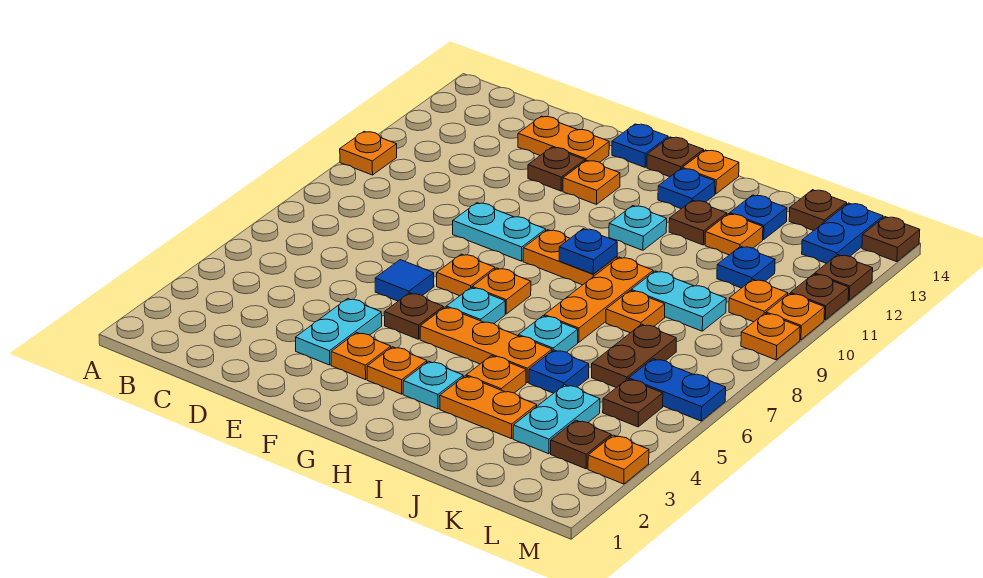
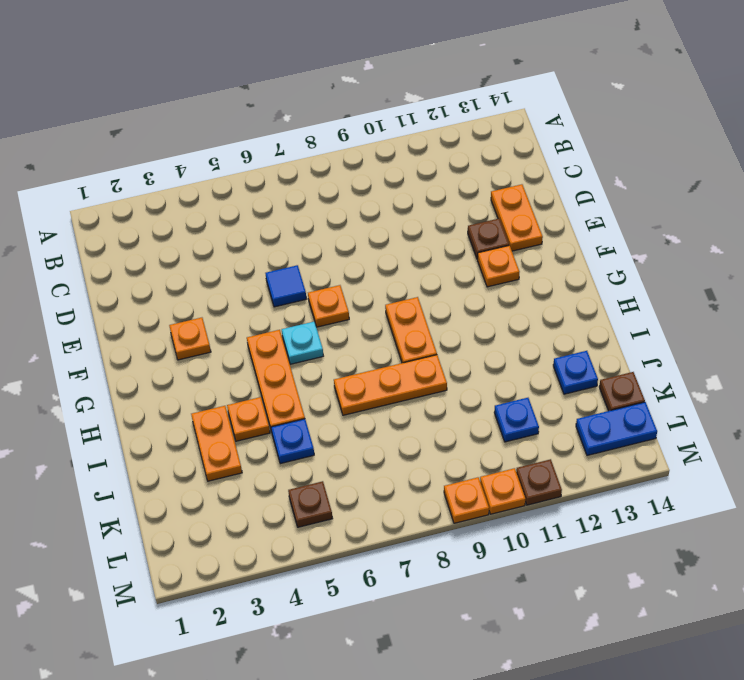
none -> orange 1x1 plate [340,132,397,175]
none -> cyan 1x2 plate [296,299,382,365]
none -> cyan 1x2 plate [453,203,546,261]
none -> brown 1x1 plate [384,293,443,339]

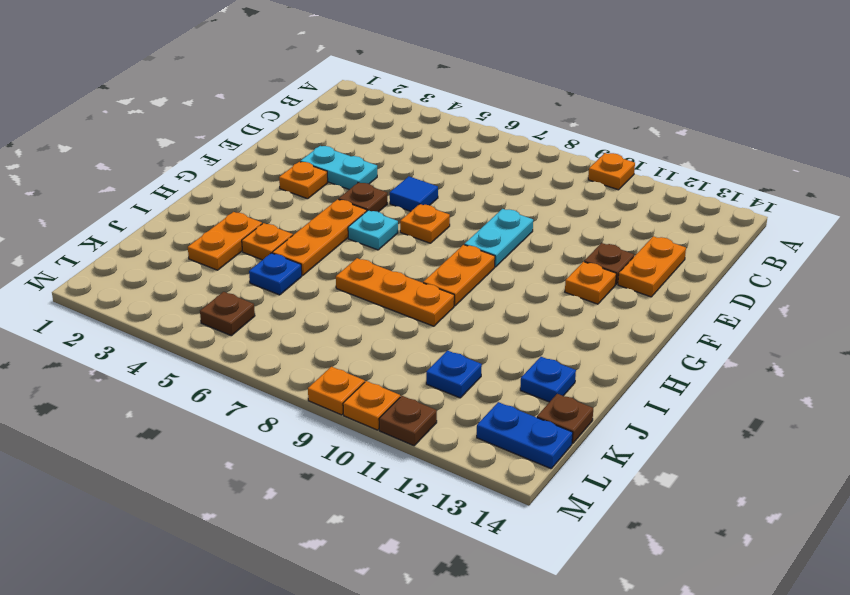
none -> blue 1x1 plate [612,124,668,167]
none -> orange 1x1 plate [367,347,427,394]
none -> orange 1x1 plate [472,268,531,314]
none -> brown 1x1 plate [647,137,704,177]

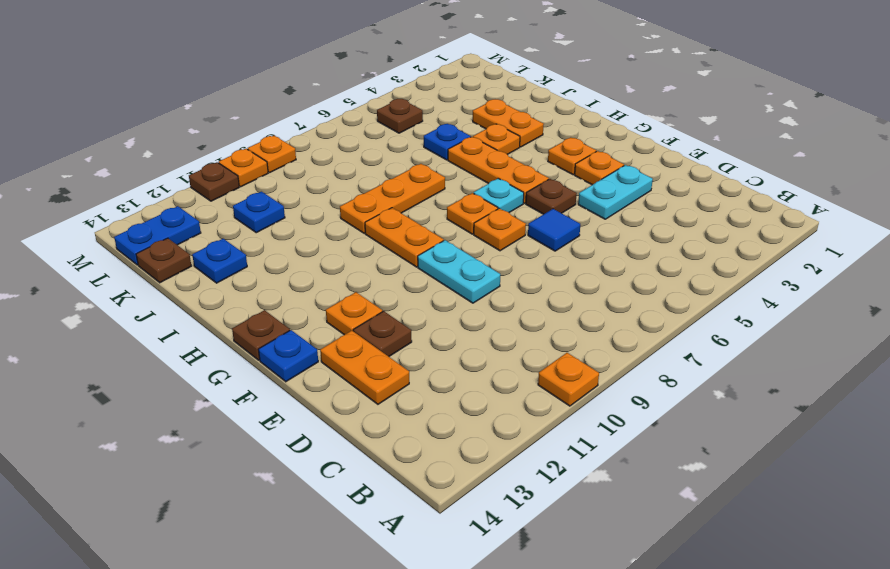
none -> cyan 1x1 plate [403,361,463,409]
none -> cyan 1x1 plate [609,206,667,250]
none -> blue 1x1 plate [658,168,715,209]
none -> orange 1x1 plate [682,150,739,194]

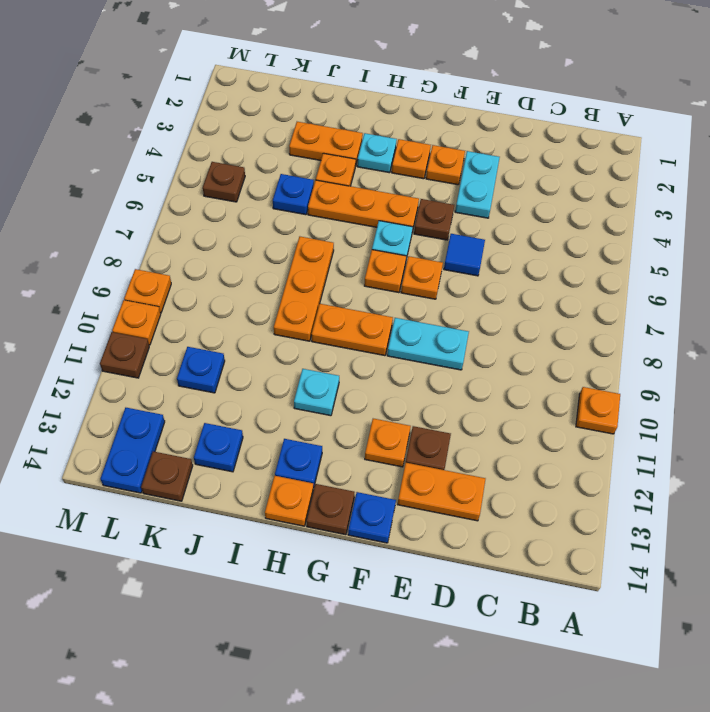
none -> cyan 1x1 plate [519,316,578,352]
none -> brown 1x1 plate [669,200,727,245]
none -> orange 1x1 plate [606,291,665,333]
none -> cyan 1x2 plate [631,271,726,331]

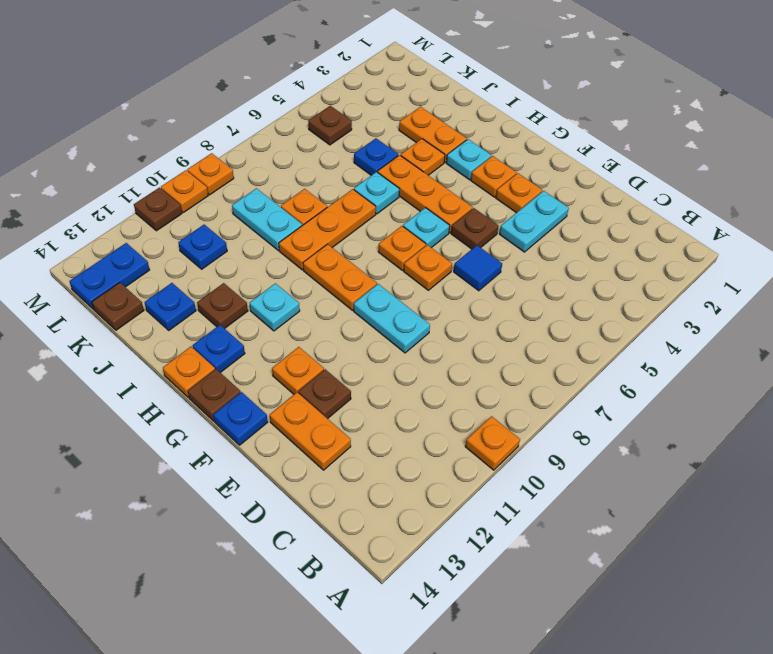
none -> orange 1x1 plate [705,214,763,255]
none -> cyan 1x2 plate [513,385,600,454]
none -> brown 1x2 plate [592,324,676,388]
none -> brown 1x1 plate [551,420,611,469]

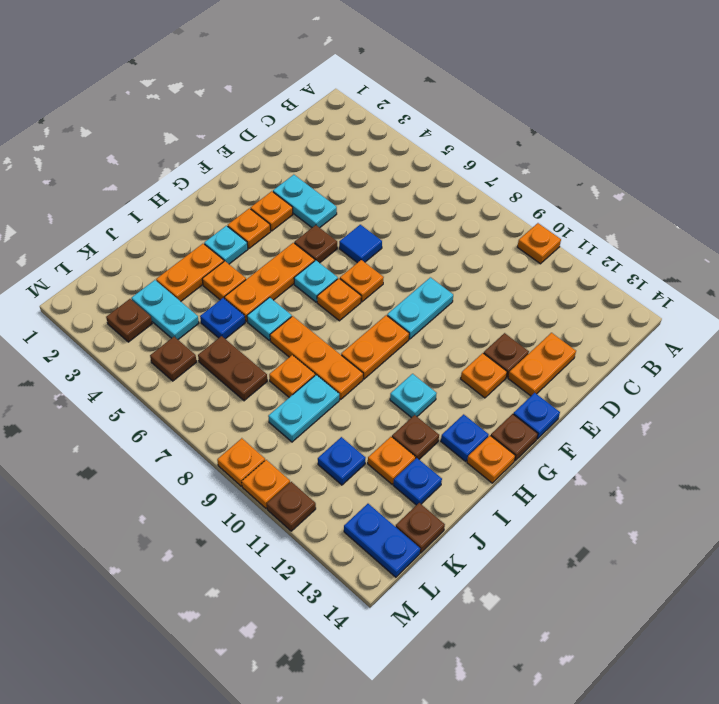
none -> blue 1x2 plate [629,359,726,421]
none -> orange 1x1 plate [729,279,788,322]
none -> orange 1x1 plate [588,435,649,484]
none -> brown 1x1 plate [815,255,873,300]

